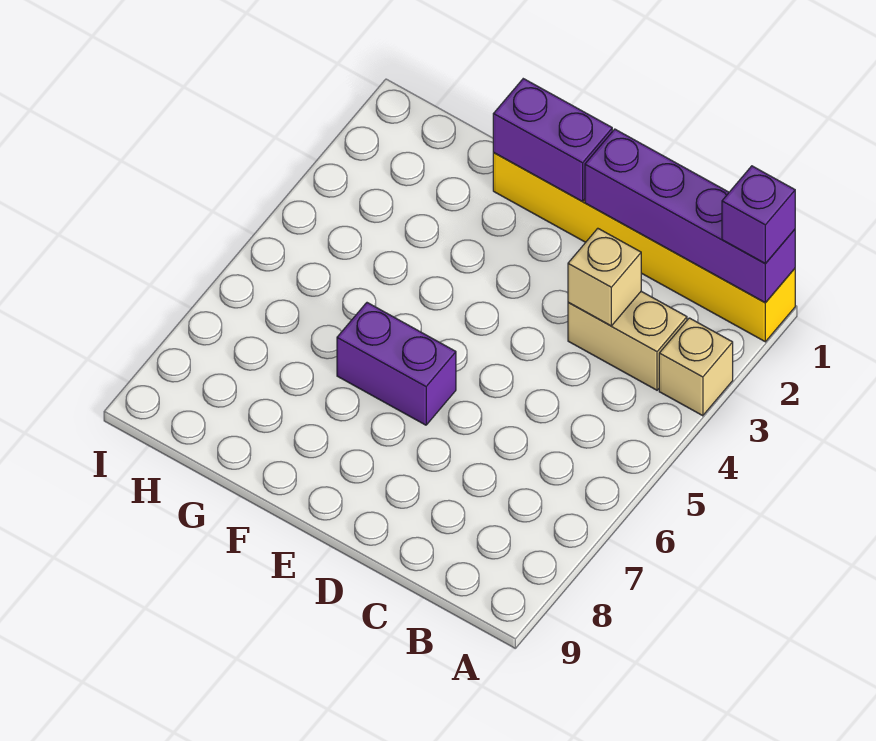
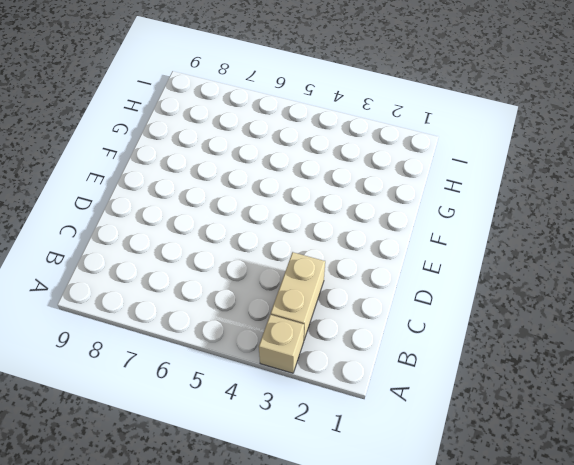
none -> yellow 1x6 brick [493,153,795,342]
none -> purple 1x2 brick [337,303,456,425]

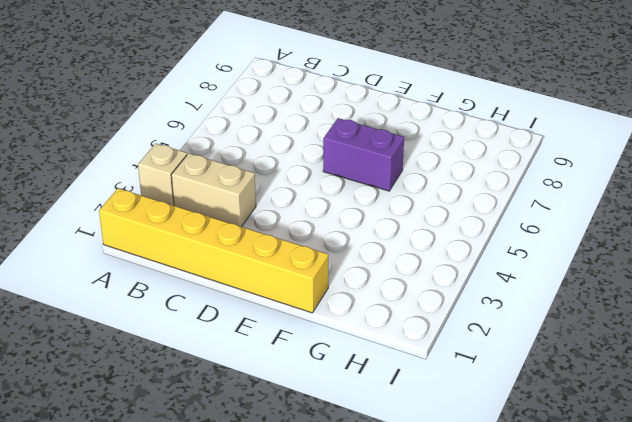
none -> purple 1x4 brick [585,129,795,303]
none -> tan 1x1 brick [568,228,641,326]

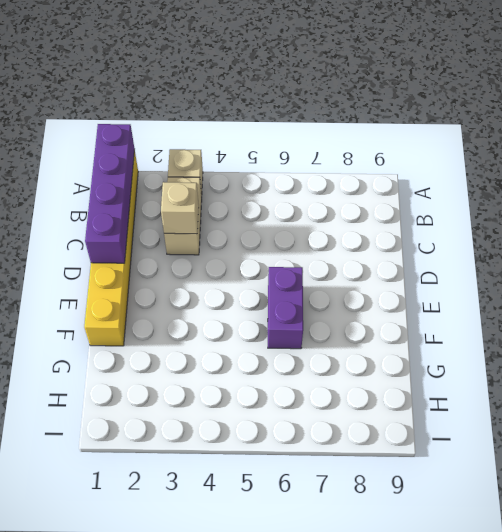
none -> purple 1x2 brick [493,79,612,201]
none -> purple 1x1 brick [722,166,795,264]

